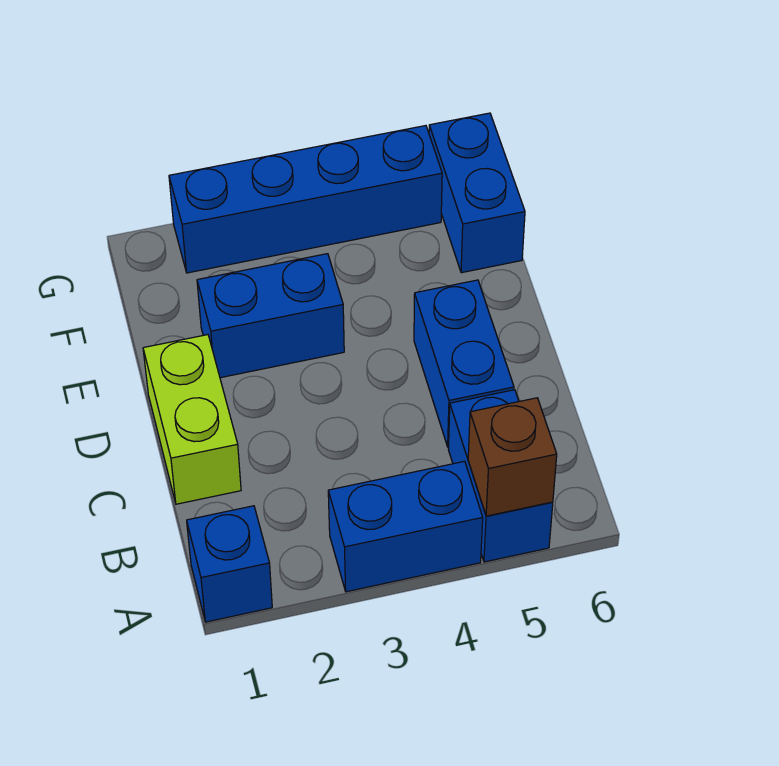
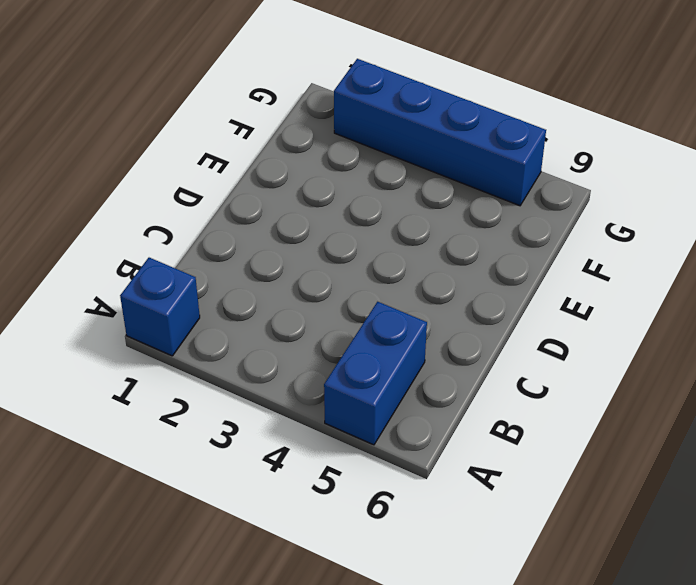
none -> blue 1x2 brick [328,461,483,592]
none -> lime 1x2 brick [143,335,241,504]

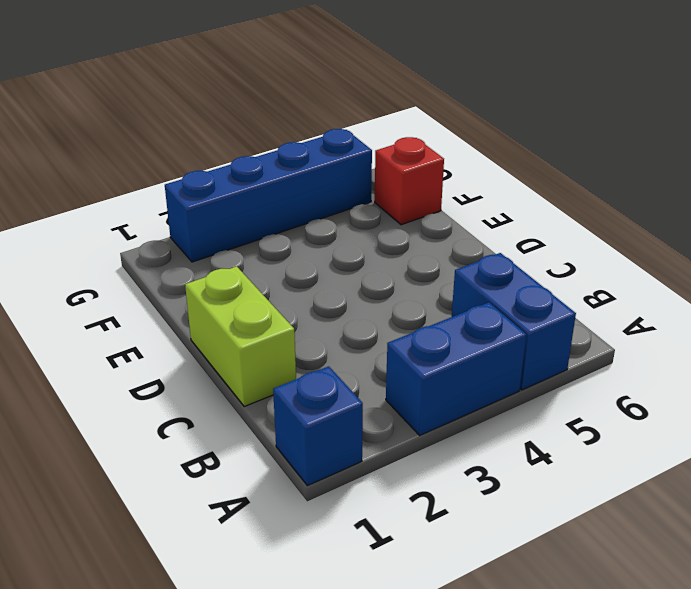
red 1x1 brick [375,137,444,225] -> blue 1x2 brick [429,113,525,273]
none -> blue 1x2 brick [414,280,514,447]
none -> blue 1x2 brick [197,254,344,378]

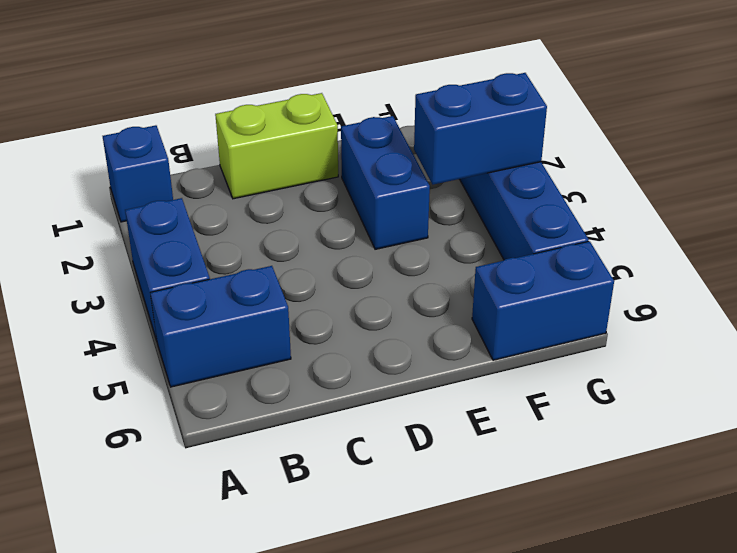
blue 1x2 brick [414,73,547,185] -> blue 1x2 brick moved to [414,280,514,447]
none -> brown 1x1 brick [468,398,557,516]

